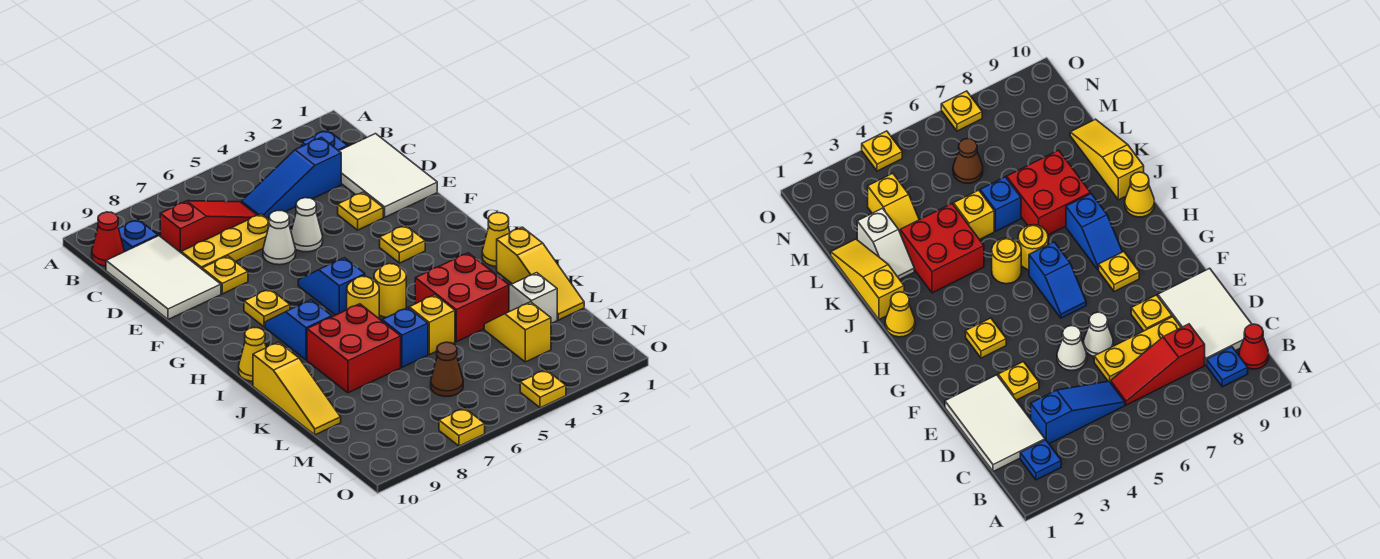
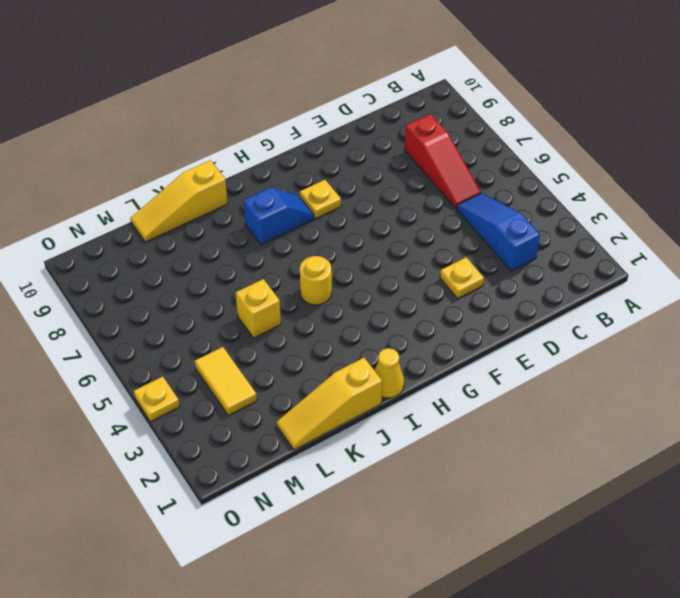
yellow 1x2 tile [195,347,257,415] -> yellow 1x2 slope [484,302,551,362]
none -> blue 1x1 plate [302,130,348,151]
none -> blue 1x1 plate [118,219,158,252]
none -> red 1x1 cone [92,212,124,266]
none -> white 2x3 tile [339,134,437,217]

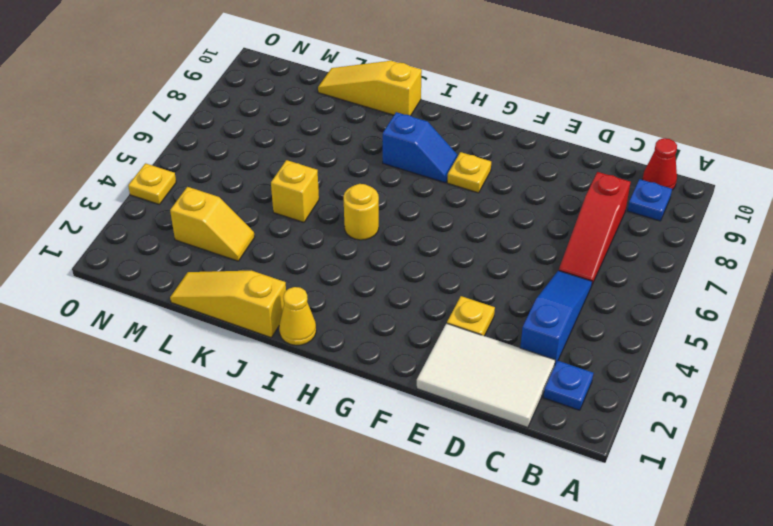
none -> white 2x3 tile [106,236,221,319]
none -> yellow 1x3 plate [181,214,269,269]
none -> white 1x1 cone [291,198,323,252]
none -> white 1x1 cone [263,211,296,265]

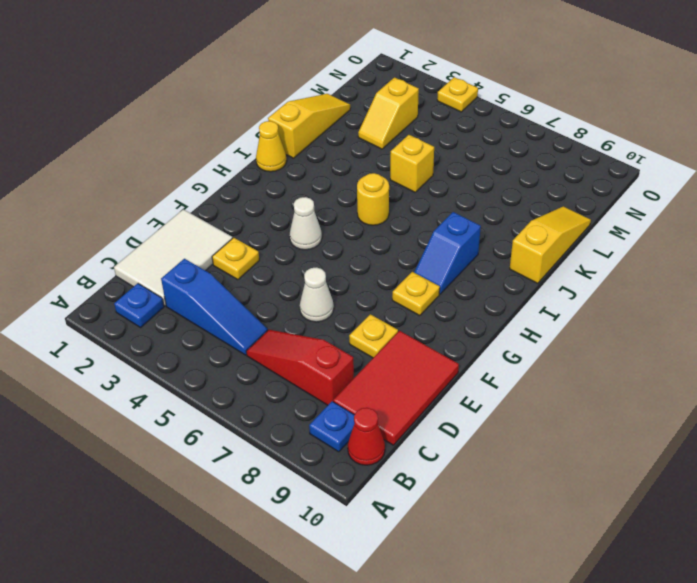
red 2x3 tile [333,331,459,445] -> white 2x3 tile [106,236,221,319]
white 1x1 cone [290,197,322,250] -> white 1x1 cone moved to [291,198,323,252]
none -> yellow 1x3 plate [181,214,269,269]
none -> yellow 1x1 plate [380,225,425,263]
none -> blue 1x2 slope [298,258,365,315]
none -> yellow 1x1 round brick [347,276,379,318]

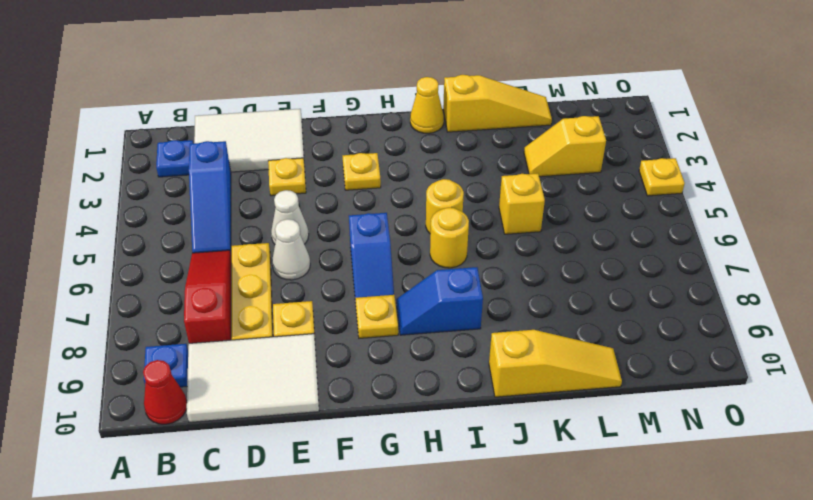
blue 1x2 slope [349,213,394,303] -> blue 1x2 slope turned to [298,258,365,315]
none -> yellow 1x1 cone [239,328,266,381]
none -> red 2x2 brick [415,253,509,342]
none -> red 2x2 brick [307,304,401,393]
none -> white 1x2 slope [509,273,557,323]

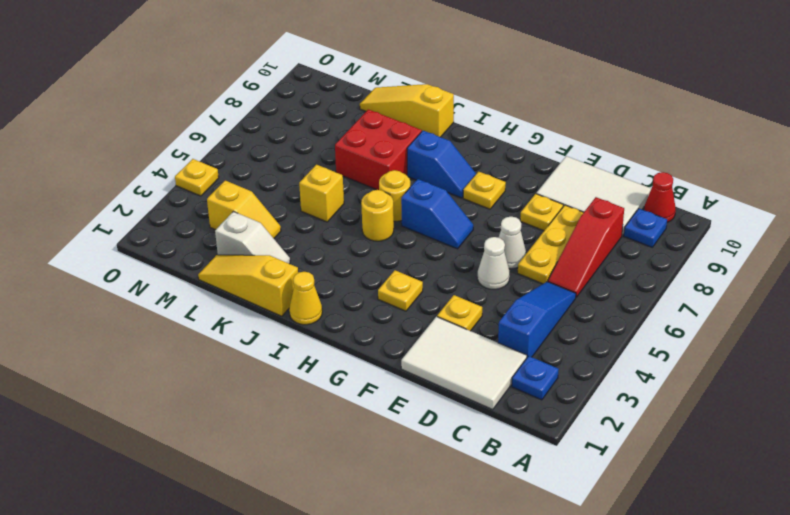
none -> yellow 1x1 cone [239,328,266,381]
none -> red 2x2 brick [415,253,509,342]
none -> blue 1x1 brick [382,308,428,367]
none -> brown 1x1 cone [431,342,463,396]

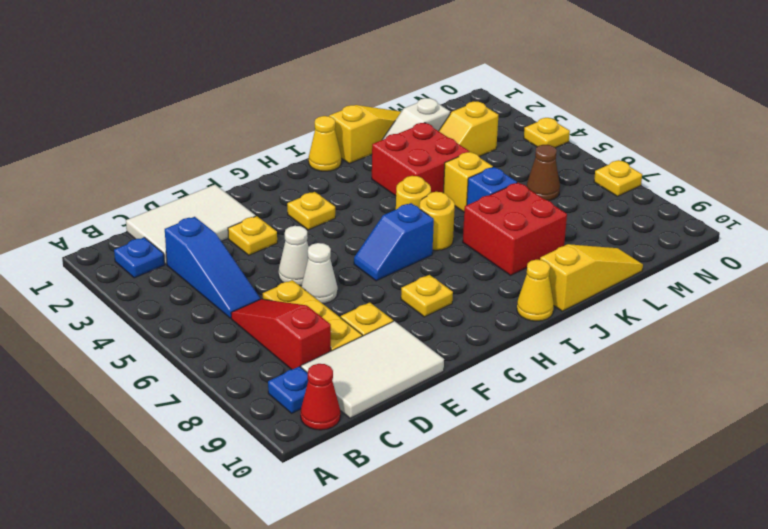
none -> blue 1x2 slope [265,300,332,360]

